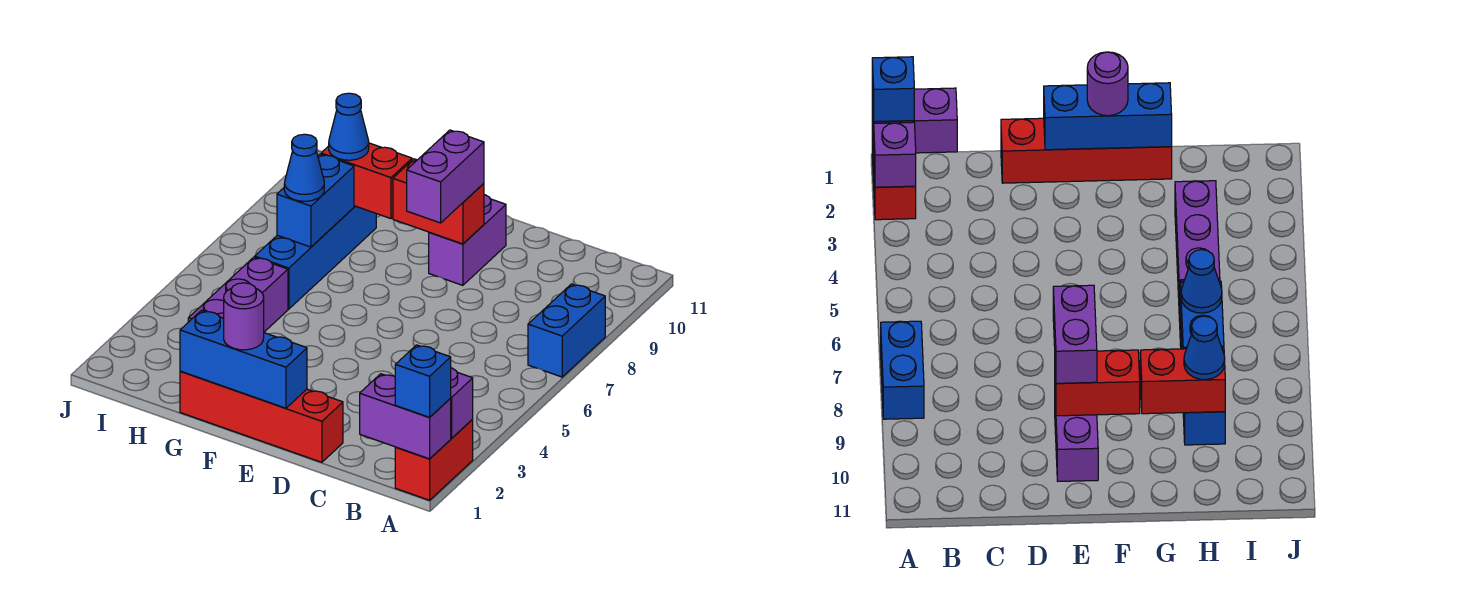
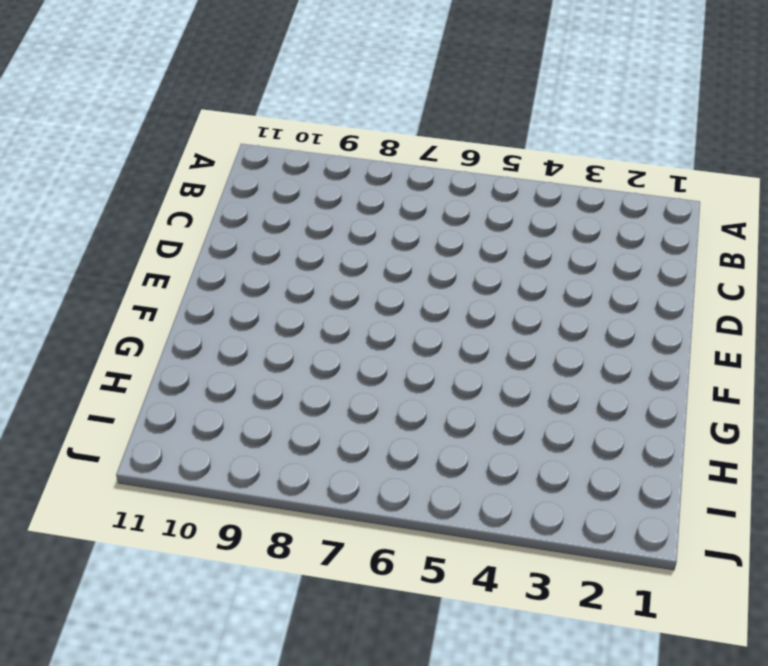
none -> red 1x2 brick [395,420,473,500]
none -> blue 1x2 brick [528,284,605,377]
none -> red 1x4 brick [180,371,343,462]

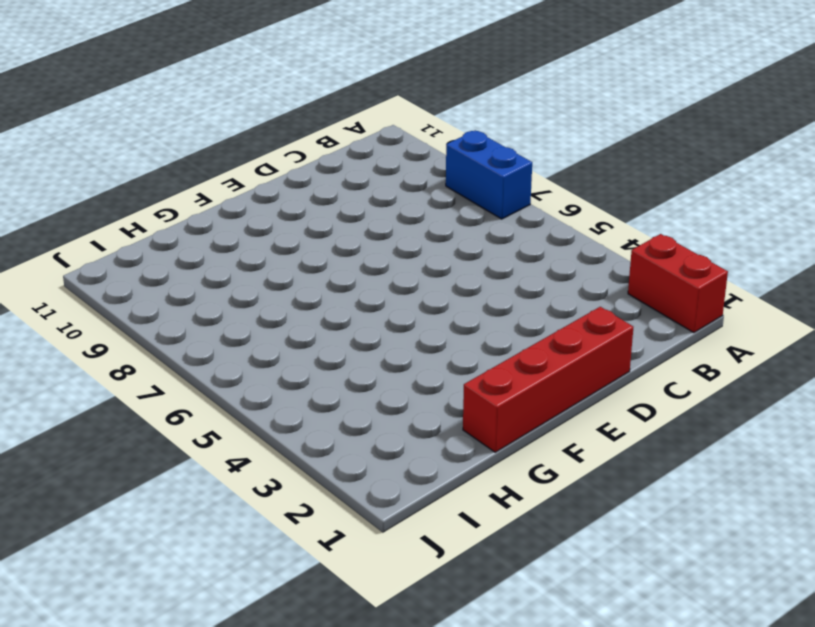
none -> purple 1x2 brick [429,195,506,285]
none -> purple 1x3 brick [188,257,288,332]
none -> blue 1x4 brick [255,206,376,309]

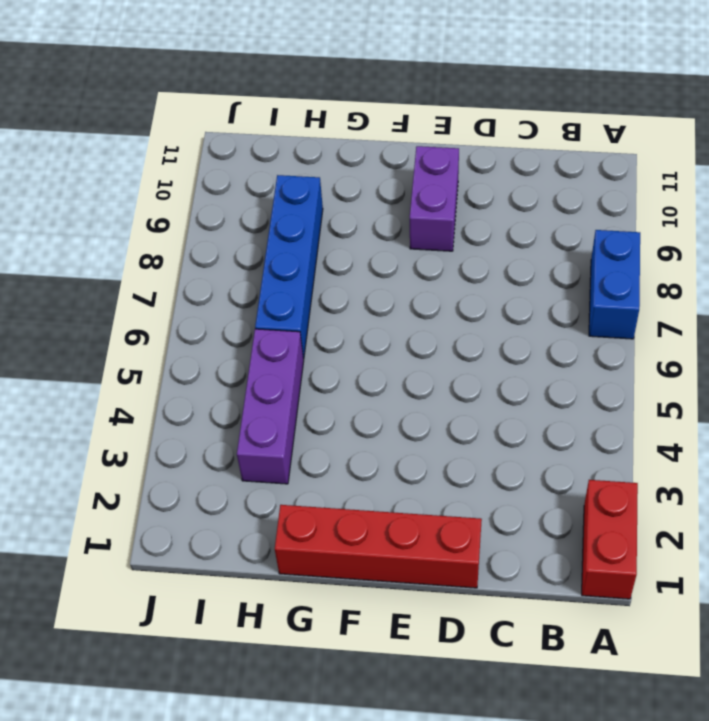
none -> purple 1x2 brick [360,374,451,459]
none -> purple 1x1 brick [450,368,473,438]
none -> blue 1x3 brick [180,311,307,408]

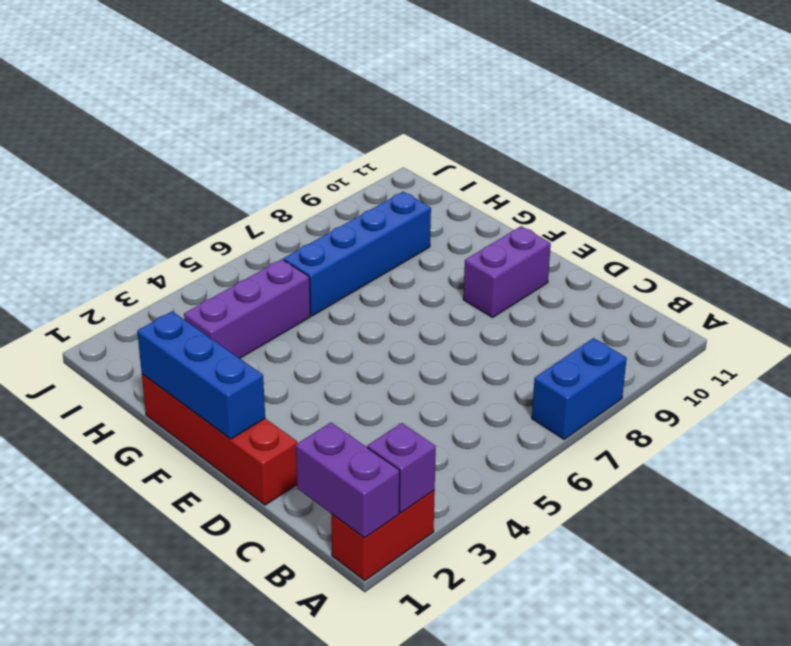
none -> red 1x2 brick [393,159,484,244]
none -> red 1x2 brick [321,143,412,219]
none -> blue 1x2 brick [277,154,354,247]

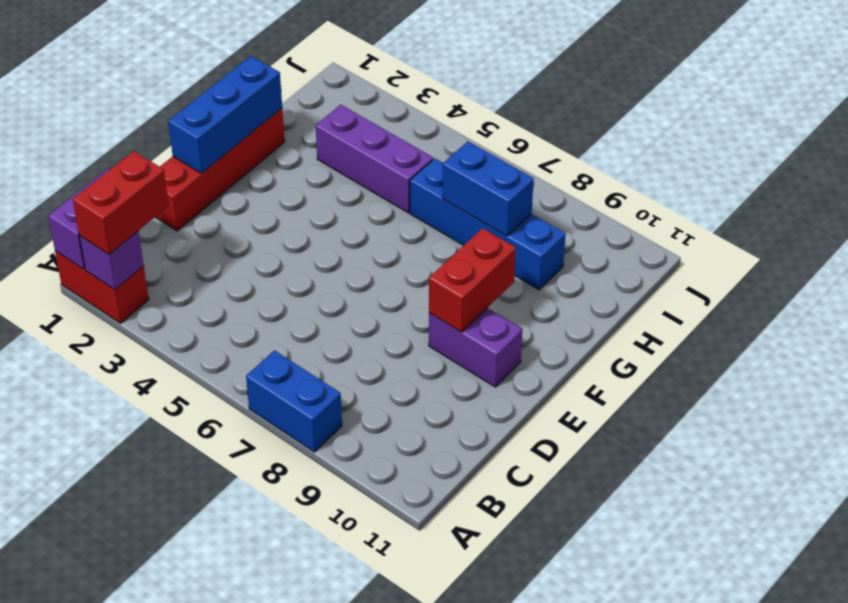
red 1x2 brick [73,151,169,254] -> red 1x2 brick moved to [321,143,412,219]
none -> blue 1x1 brick [395,345,451,417]
none -> purple 1x2 brick [407,130,484,223]
none -> purple 1x1 round brick [224,283,264,350]

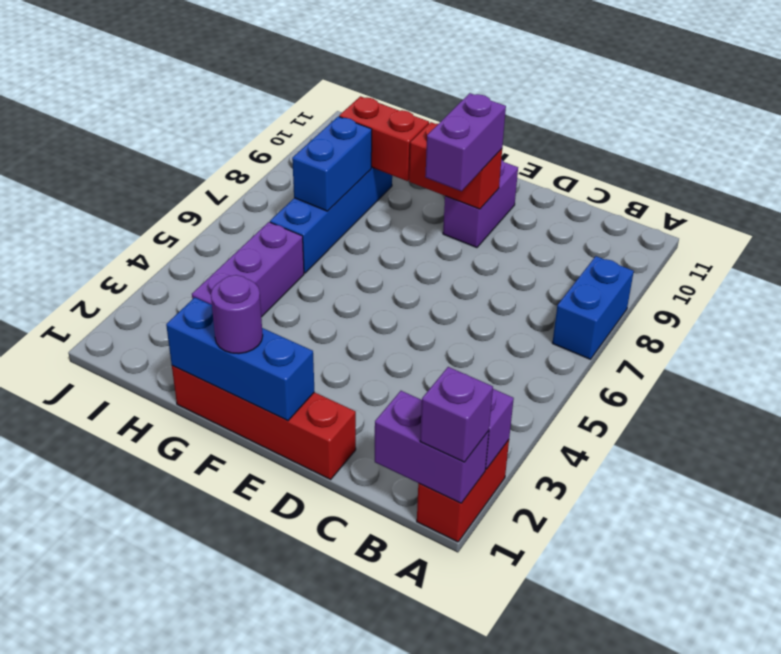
purple 1x1 brick [420,367,493,462] -> blue 1x1 brick [395,345,451,417]
none -> blue 1x1 cone [284,134,324,201]
none -> blue 1x1 cone [329,93,369,160]

